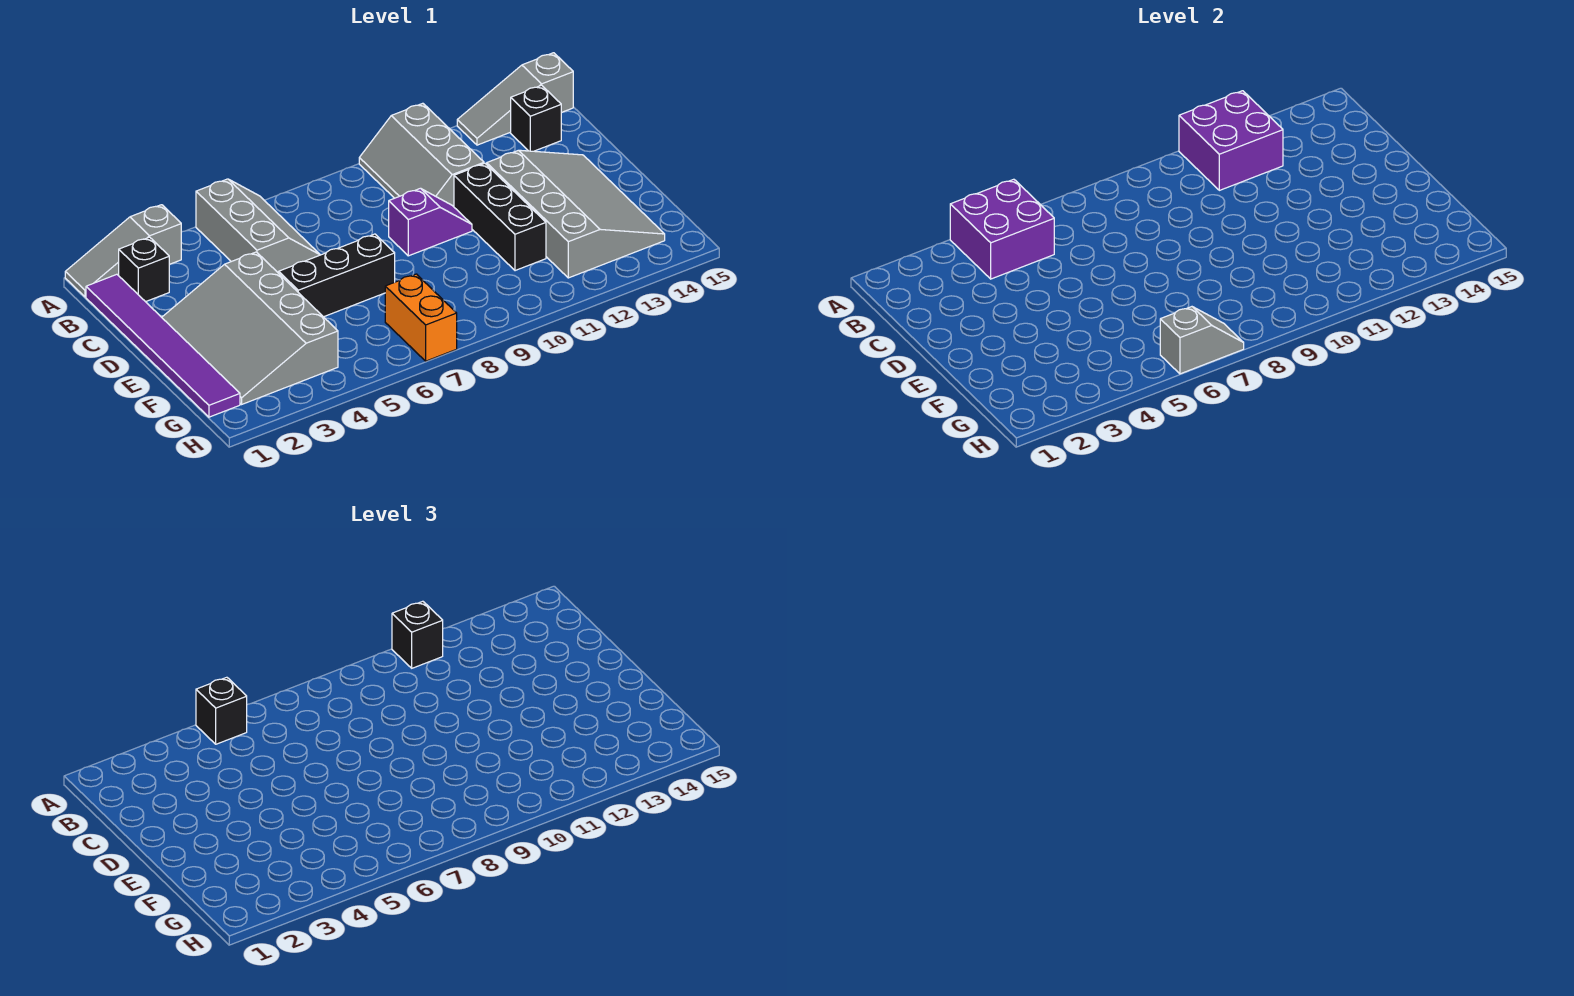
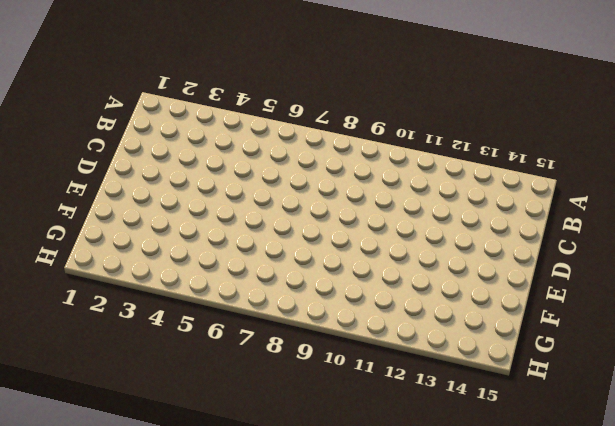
none -> grey 1x3 slope [65,205,181,297]
none -> grey 2x3 slope [196,179,320,273]
none -> grey 2x3 slope [359,103,484,207]

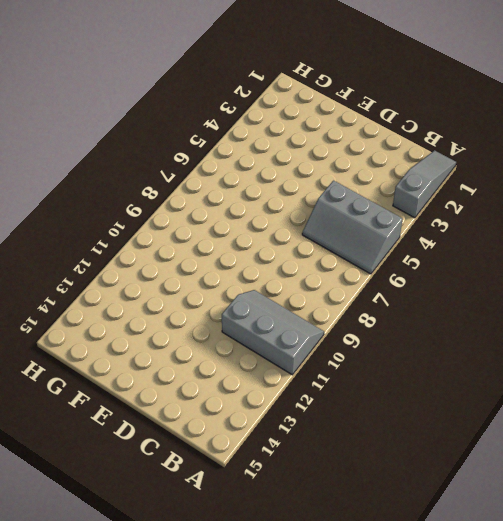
none -> grey 1x3 slope [457,53,573,145]
none -> purple 1x6 tile [86,274,240,417]
none -> black 1x1 brick [119,237,169,302]

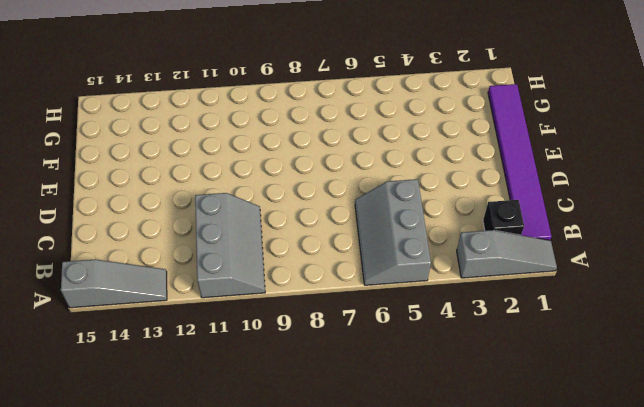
none -> black 1x1 brick [511,85,561,151]
none -> grey 3x4 slope [162,252,338,404]
none -> purple 1x2 slope [389,188,472,256]

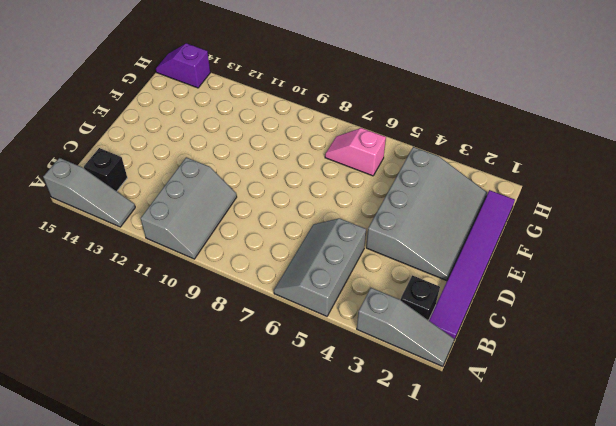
pink 1x2 slope [325,128,386,176] -> orange 1x2 brick [385,274,457,361]
purple 1x2 slope [156,43,210,88] -> purple 1x2 slope moved to [389,188,472,256]
none -> black 1x3 brick [454,164,546,271]
none -> grey 3x4 slope [487,150,665,278]
none -> black 1x3 brick [279,234,395,317]

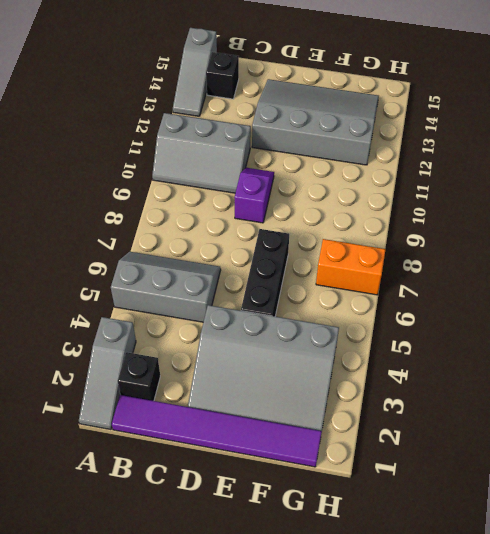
none -> black 1x3 brick [454,164,546,271]
none -> purple 2x2 brick [950,179,1054,279]
none -> purple 2x2 brick [1179,91,1283,190]

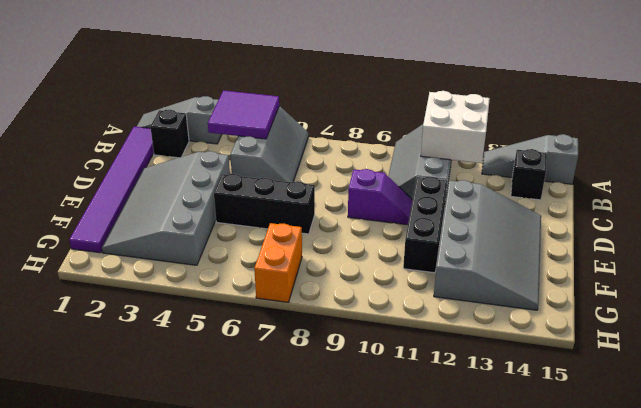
purple 2x2 tile [208,90,279,139] -> purple 2x2 brick [950,179,1054,279]
white 2x2 brick [421,91,490,163] -> purple 2x2 brick [1179,91,1283,190]
none -> grey 1x2 slope [1160,307,1244,374]
none -> black 1x1 brick [196,677,247,744]
none -> black 1x1 brick [392,601,443,668]

